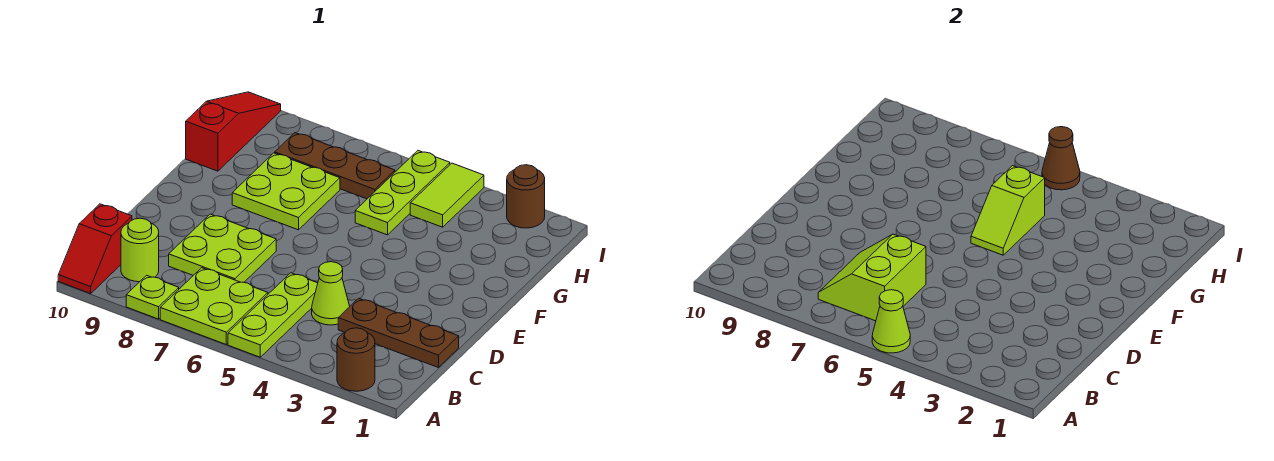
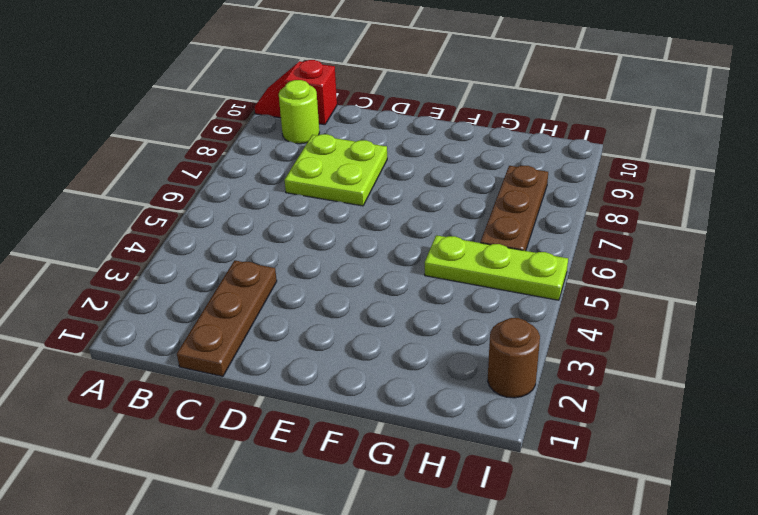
none -> brown 1x1 round brick [337,328,375,391]
none -> lime 1x3 plate [228,273,318,357]
none -> lime 2x2 plate [160,268,268,344]

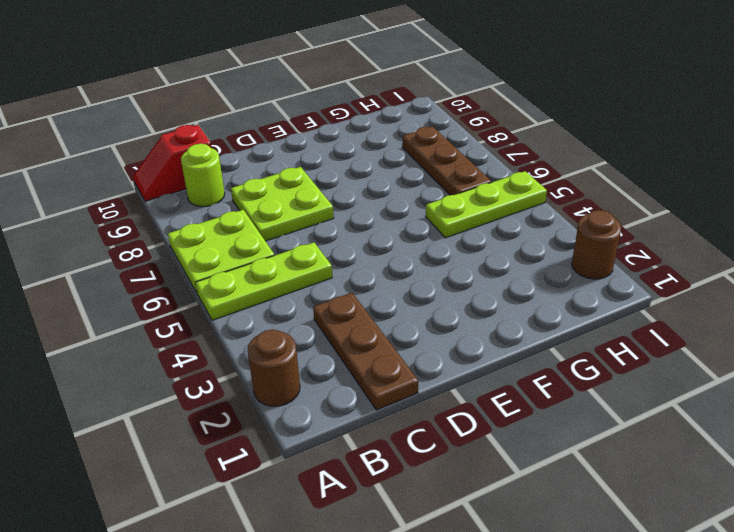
none -> lime 1x1 plate [126,275,179,319]
none -> lime 1x1 cone [312,262,350,325]
none -> lime 2x2 plate [232,153,340,230]

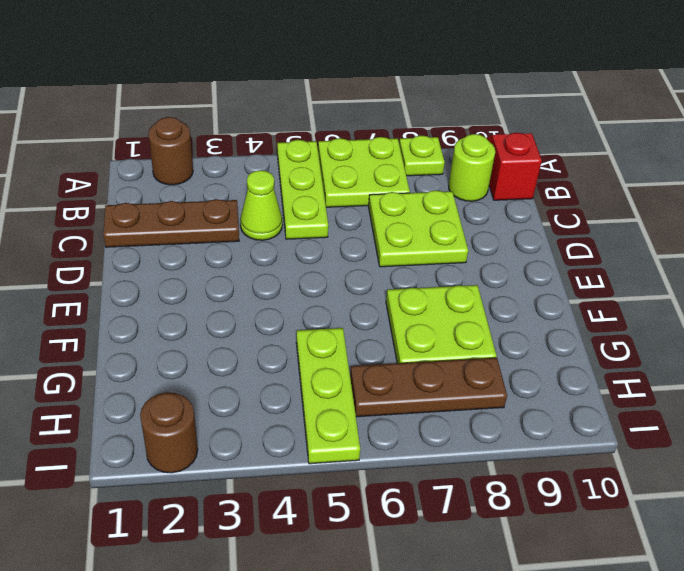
none -> red 1x3 slope [186,92,281,171]
none -> lime 1x2 tile [410,163,484,227]
none -> lime 1x1 cone [872,290,910,353]

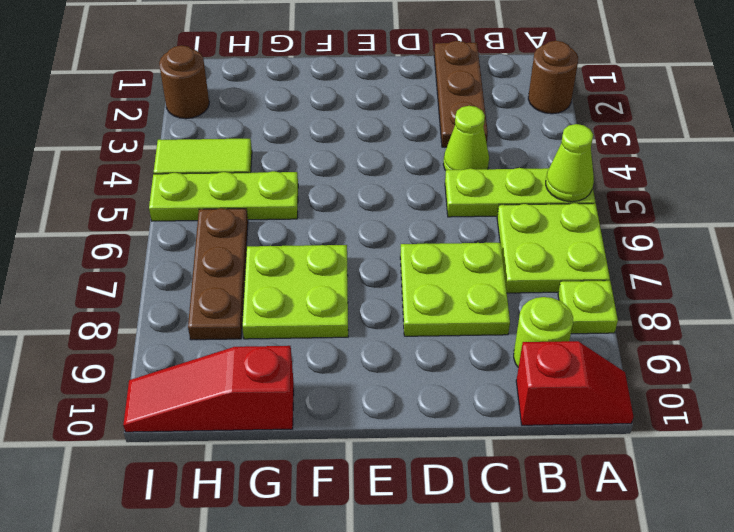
none -> lime 2x2 slope [818,234,926,321]
none -> lime 1x2 slope [971,166,1045,255]
none -> brown 1x1 cone [1042,127,1080,190]

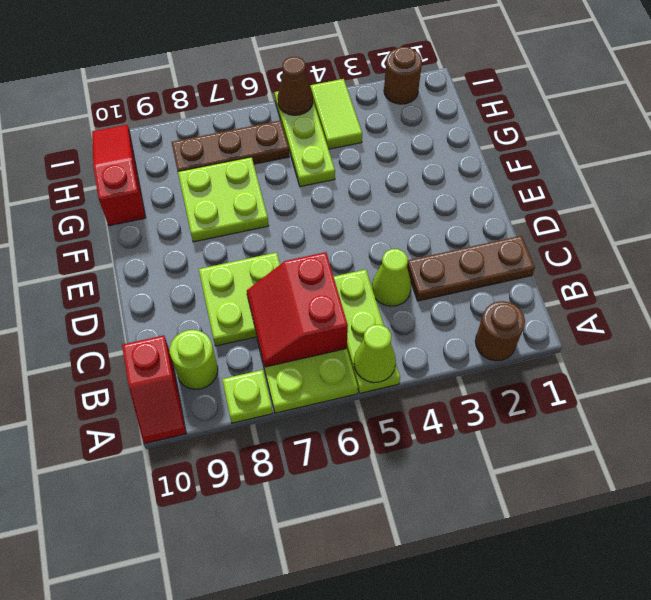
red 2x2 slope [247,252,348,367] -> lime 2x2 slope [818,234,926,321]
none -> lime 1x2 slope [971,166,1045,255]

